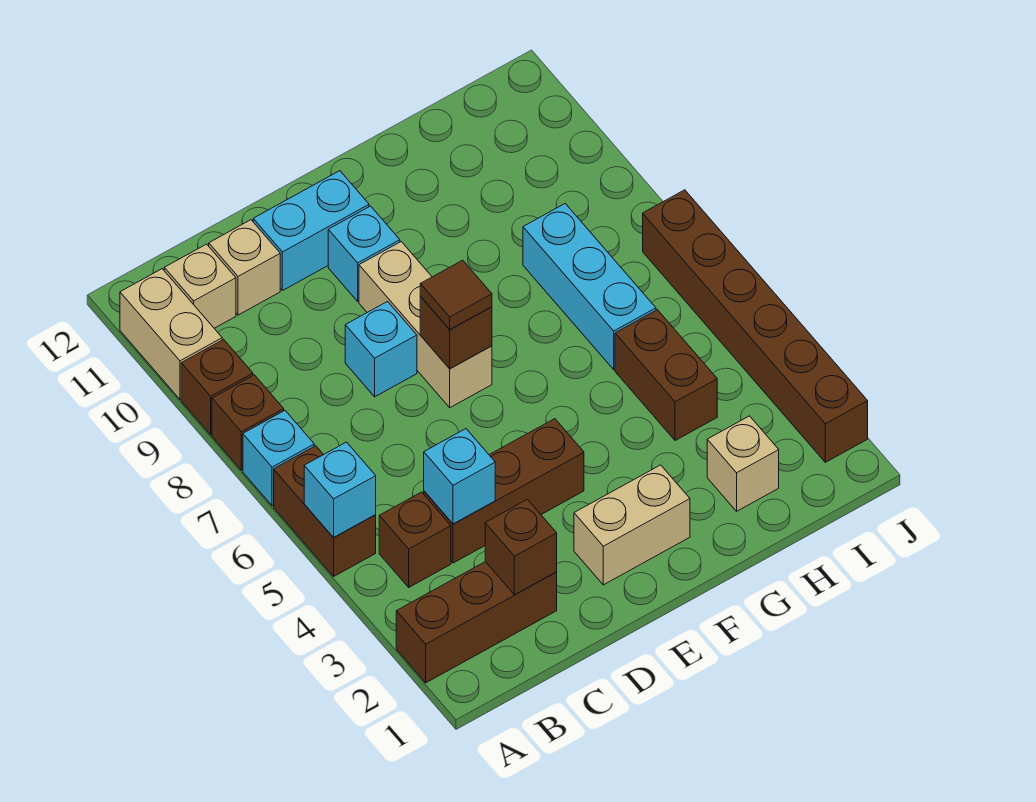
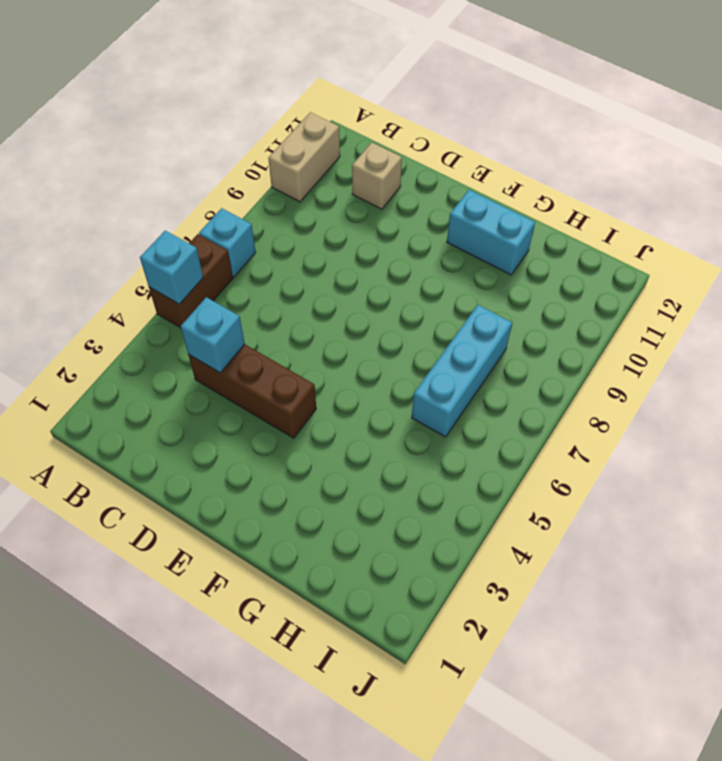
cyan 1x2 brick [447,190,535,275] -> cyan 1x2 brick moved to [253,171,369,291]
none -> brown 1x3 brick [396,562,557,683]
none -> brown 1x1 brick [212,375,284,470]
none -> brown 1x1 brick [181,340,253,435]

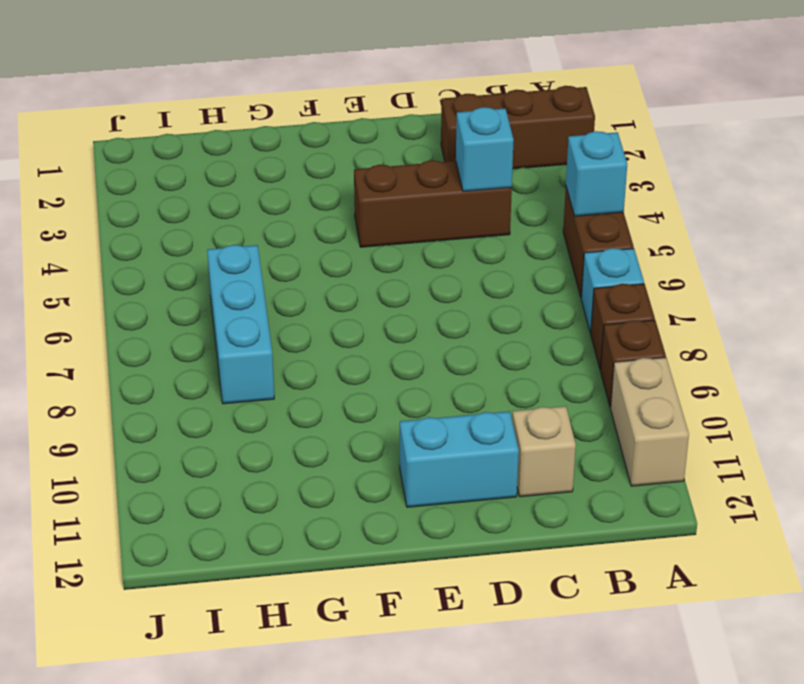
none -> brown 1x1 brick [379,492,451,587]
none -> tan 1x1 brick [164,244,236,328]
none -> cyan 1x1 brick [345,302,417,397]

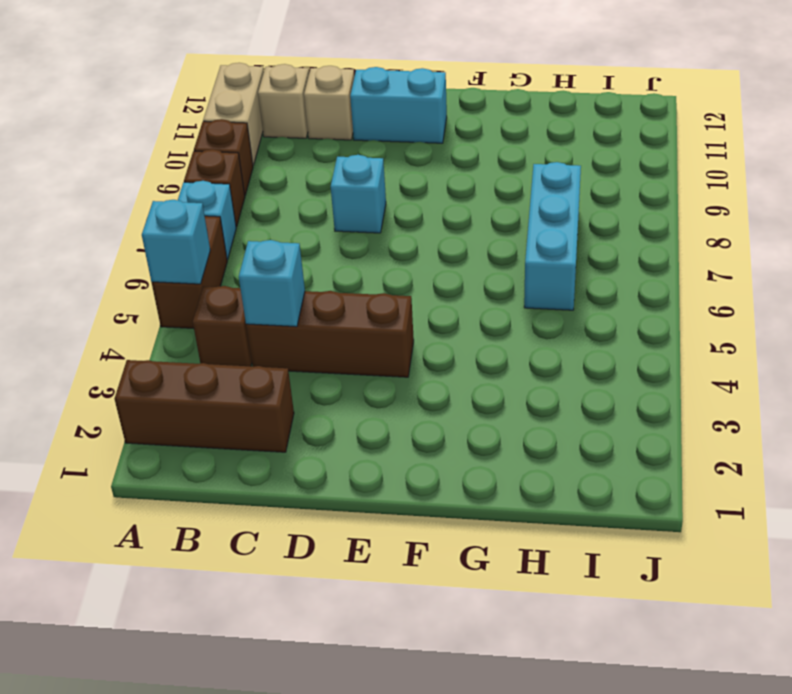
none -> tan 1x2 brick [574,465,690,585]
none -> tan 1x3 brick [359,242,492,408]
none -> cyan 1x1 brick [328,206,400,301]

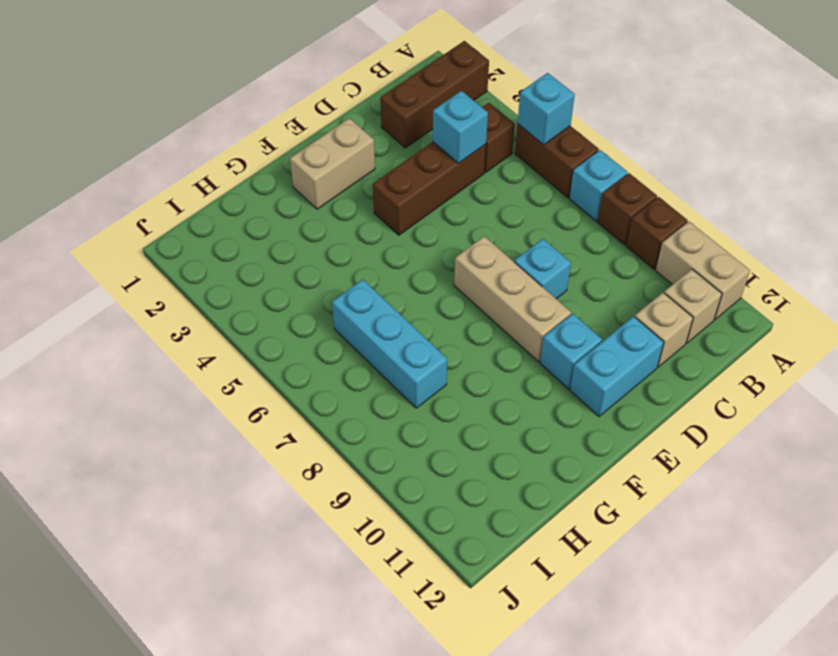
none -> tan 1x1 brick [707,416,779,511]
none -> brown 1x2 brick [615,310,717,441]
none -> brown 1x6 brick [643,190,868,462]

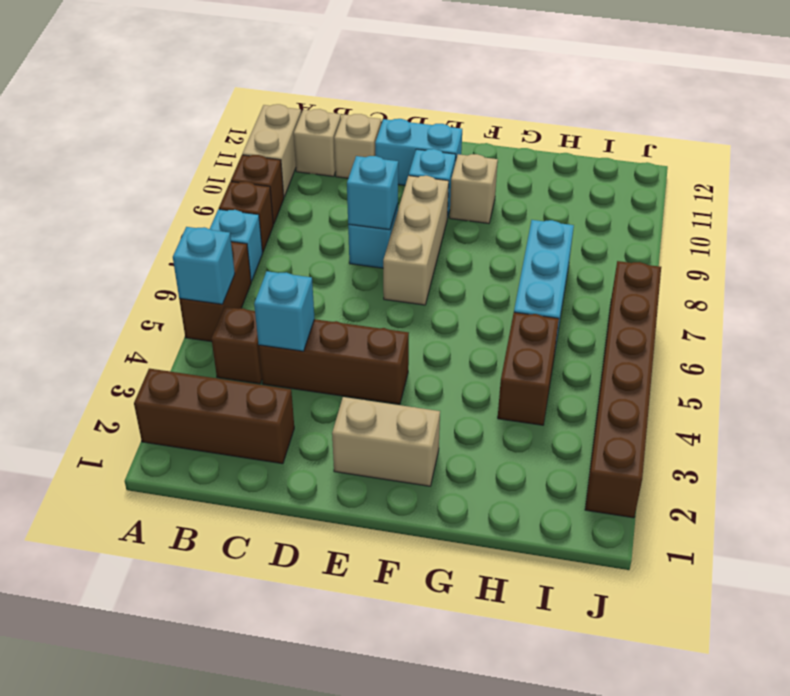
cyan 1x1 brick [347,156,398,230] -> none
tan 1x1 brick [450,154,498,223] -> tan 1x1 brick moved to [707,416,779,511]
none -> brown 1x1 brick [485,499,557,595]
none -> brown 1x1 brick [420,297,492,369]
none -> brown 1x1 tile [420,260,492,330]

